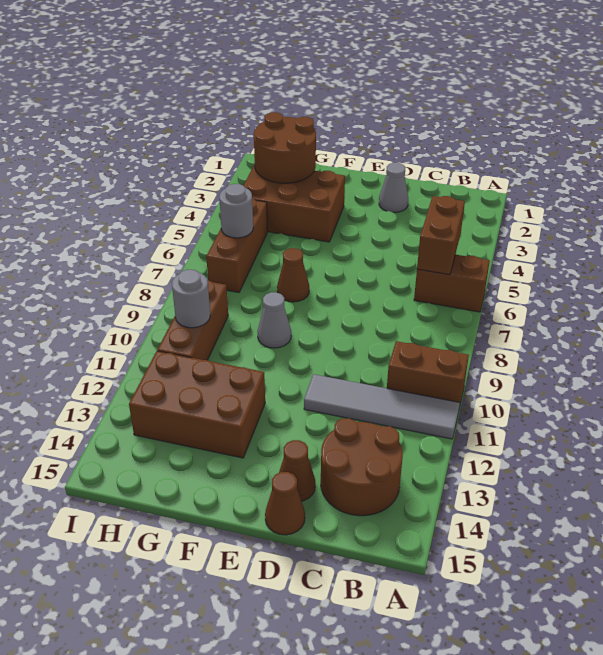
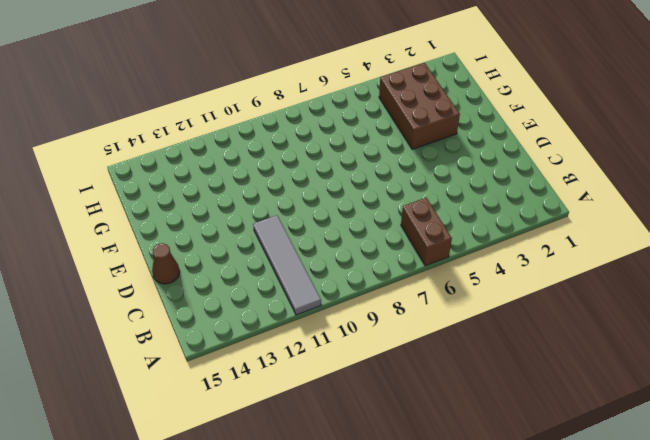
none -> brown 1x2 brick [387,341,469,407]
none -> brown 2x2 round brick [321,418,403,516]
none -> grey 1x1 cone [379,163,408,212]

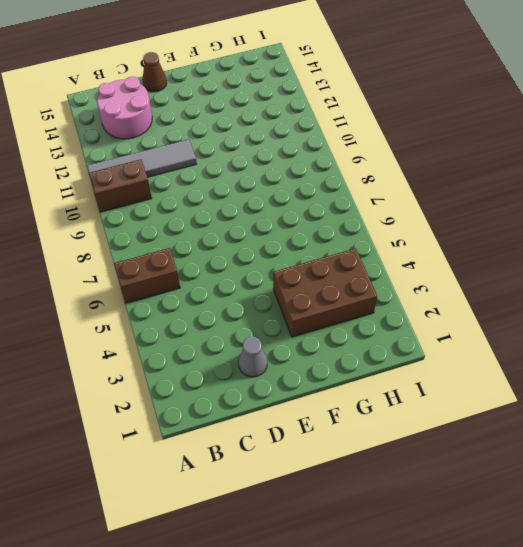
pink 2x2 round brick [97,77,152,139] -> brown 2x2 round brick [321,418,403,516]
none -> brown 1x1 cone [279,440,315,501]
none -> brown 1x1 cone [277,248,309,302]
none -> grey 1x1 cone [258,292,291,348]

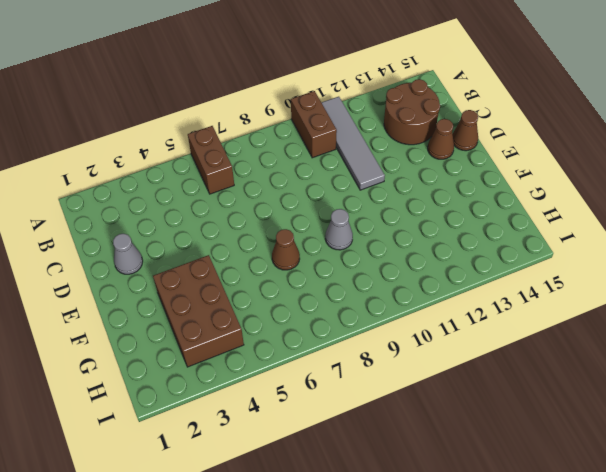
none -> brown 2x3 brick [129,351,265,458]
none -> brown 1x3 brick [206,198,268,292]
none -> brown 1x3 brick [157,280,228,360]

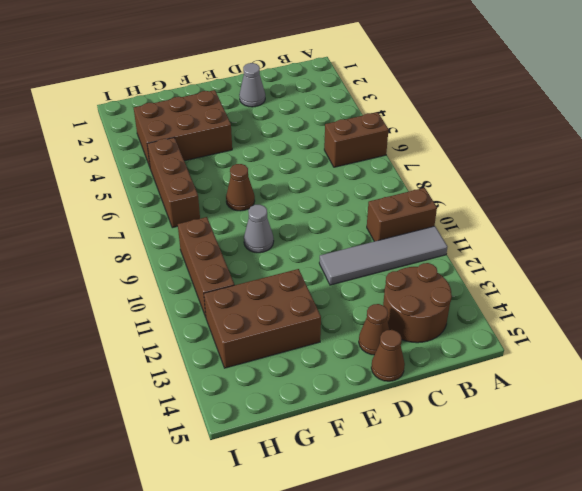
none -> brown 1x2 brick [417,196,465,275]
none -> brown 2x2 round brick [254,112,316,183]
none -> grey 1x1 round brick [219,184,253,238]

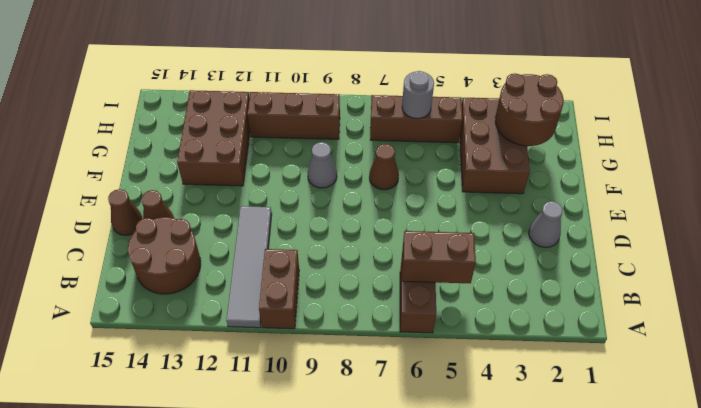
none -> grey 1x1 round brick [172,270,210,328]

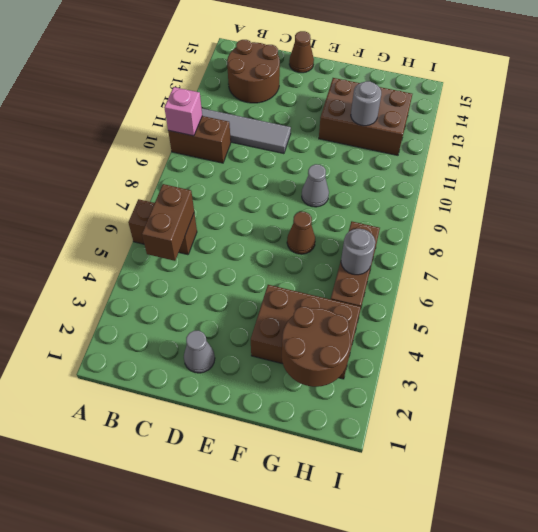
pink 1x1 brick [164,87,202,136] -> none
grey 1x1 round brick [351,81,381,126] -> grey 1x1 round brick moved to [172,270,210,328]
none -> brown 1x1 cone [279,440,315,501]
none -> brown 1x3 brick [157,280,228,360]

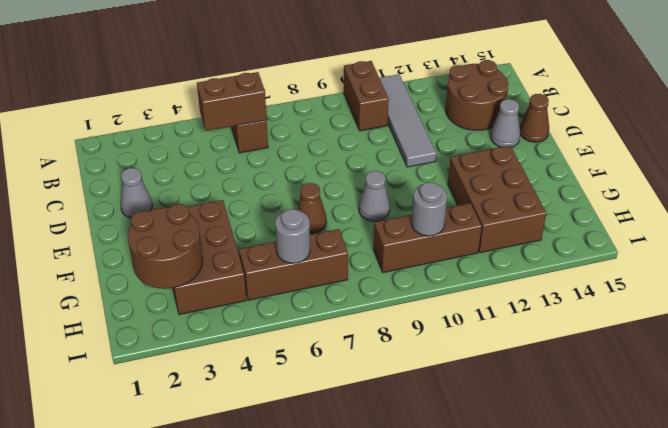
grey 1x1 cone [490,99,520,147] -> brown 1x1 cone [279,440,315,501]

